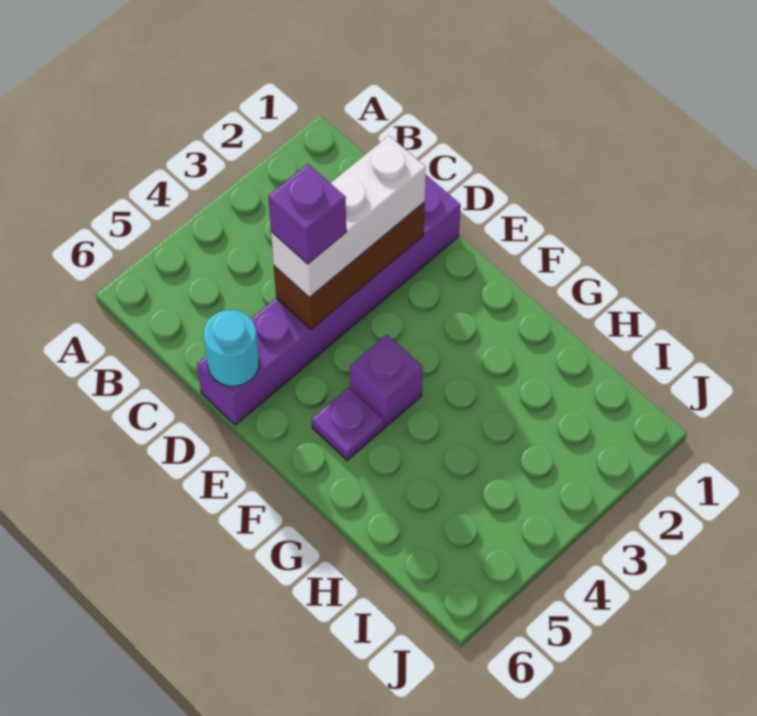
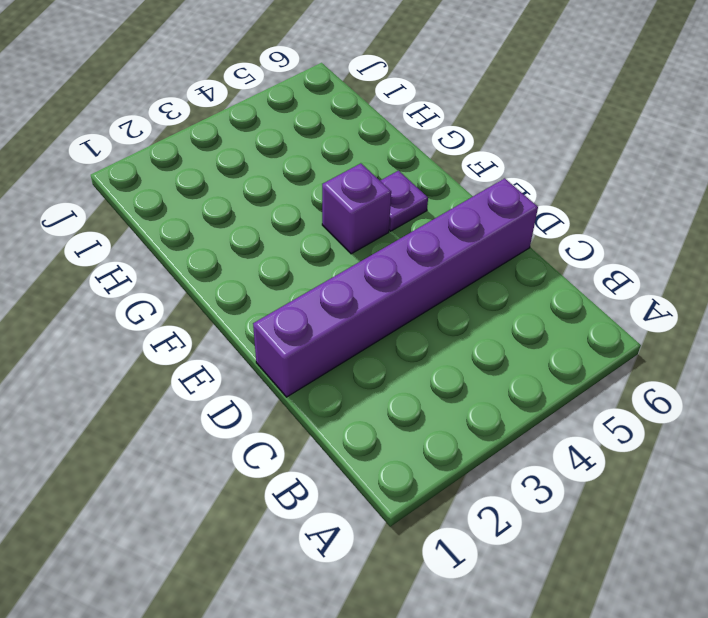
none -> brown 1x3 brick [274,202,425,329]
none -> cyan 1x1 round brick [204,310,259,386]

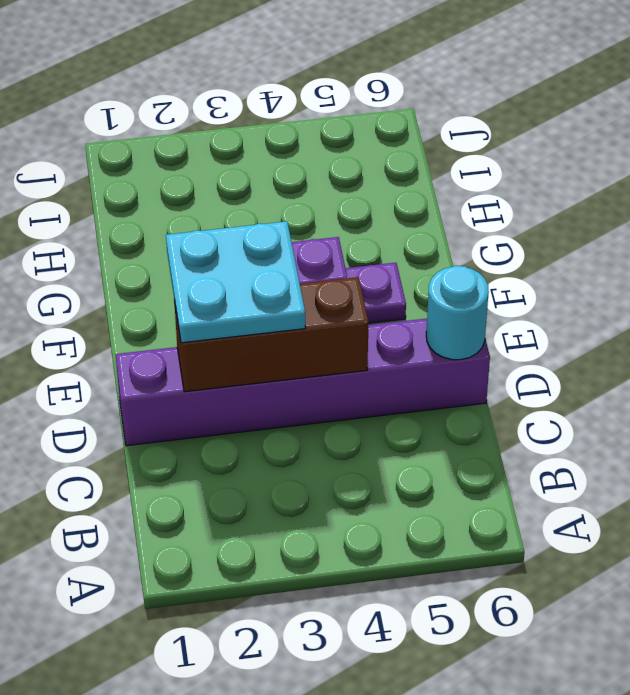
cyan 2x2 plate [166,221,305,343] -> white 1x3 brick [271,136,426,298]
none -> purple 1x1 brick [268,164,346,264]

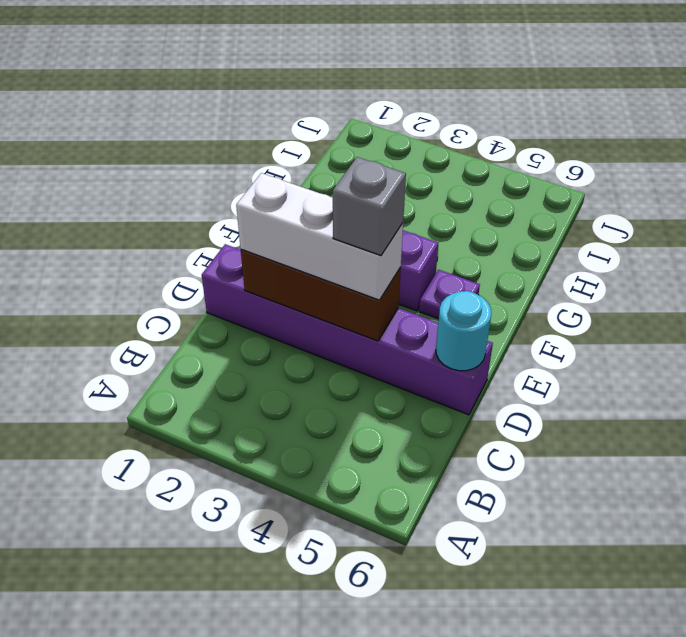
grey 1x1 brick [333,157,406,256] -> purple 1x1 brick [268,164,346,264]

